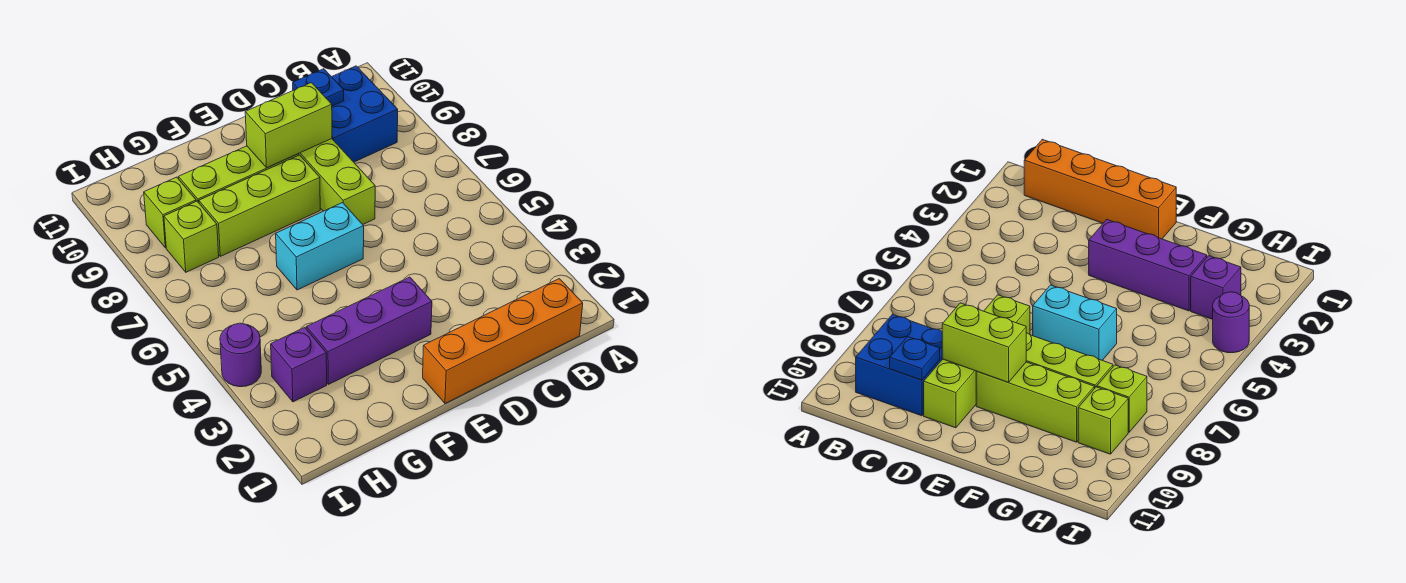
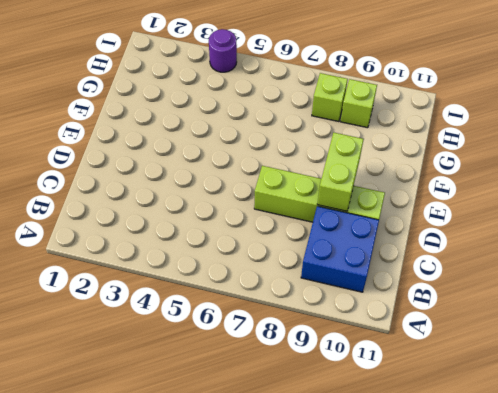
none -> orange 1x4 brick [423,279,583,403]
none -> purple 1x3 brick [306,277,432,384]
none -> cyan 1x2 brick [276,203,364,290]

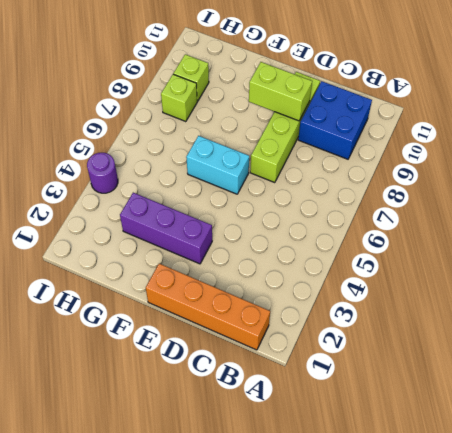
none -> lime 1x3 brick [199,155,320,256]
none -> lime 1x3 brick [179,146,299,203]
none -> purple 1x1 brick [271,327,327,402]

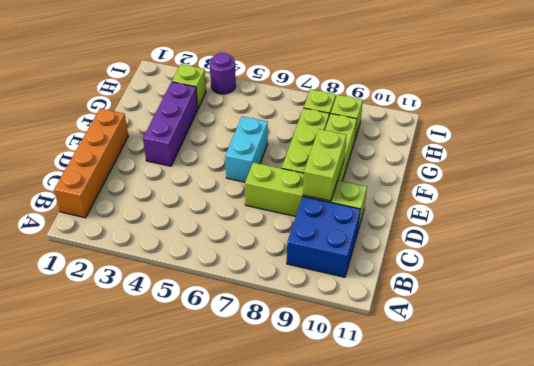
lime 1x1 brick [172,64,206,108] -> purple 1x1 brick [271,327,327,402]
none -> blue 1x1 plate [293,69,344,106]

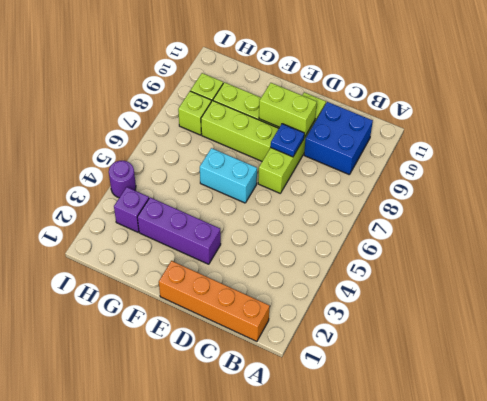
blue 1x1 plate [271,124,304,157] -> blue 1x1 plate moved to [293,69,344,106]

